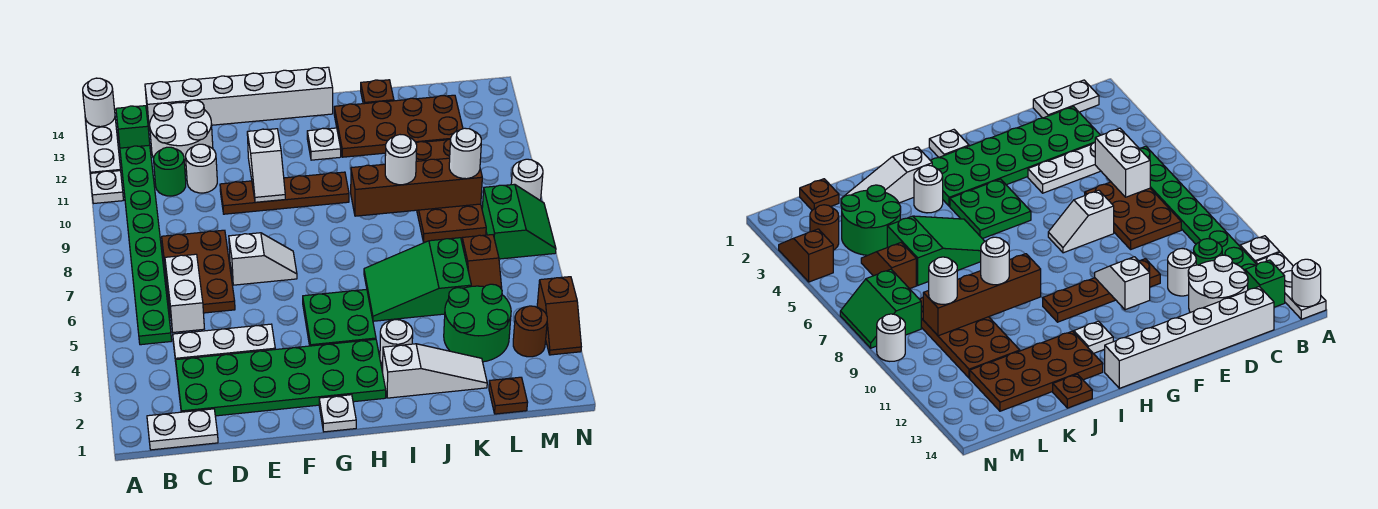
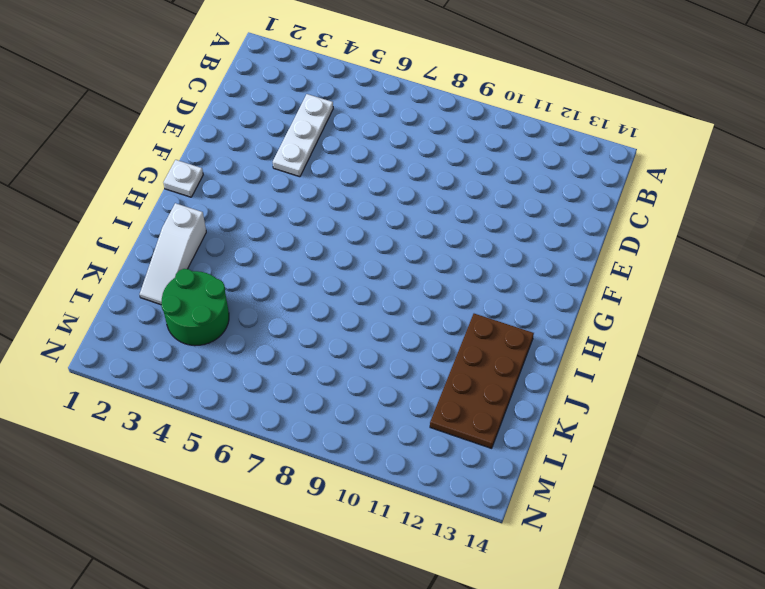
none -> white 1x1 plate [90,171,123,203]
none -> white 1x3 plate [86,118,121,173]
none -> white 1x2 plate [147,409,218,450]
none -> green 1x8 plate [120,145,172,345]

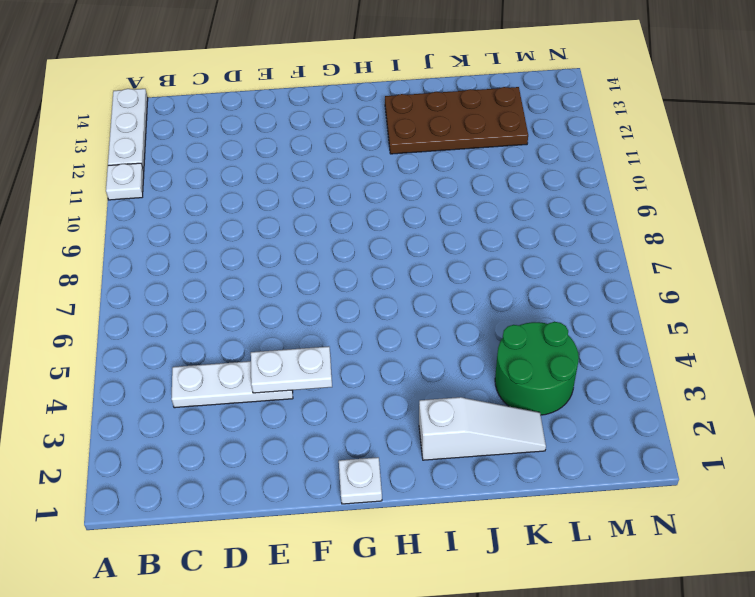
white 1x2 plate [251,346,332,393] -> white 1x2 plate moved to [147,409,218,450]
none -> green 1x8 plate [120,145,172,345]
none -> green 1x1 brick [116,106,150,148]
none -> green 2x6 plate [176,339,386,416]
none -> brown 2x3 plate [162,230,235,316]

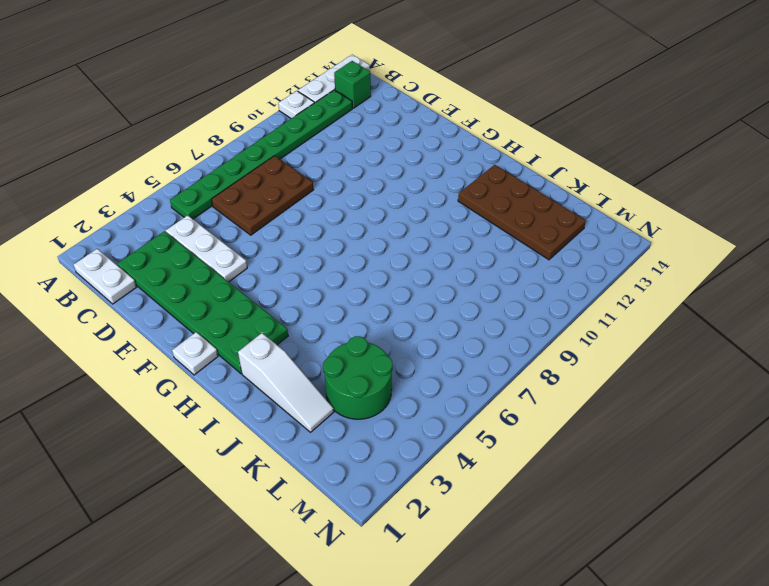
none -> green 1x1 round brick [154,147,186,196]
none -> white 2x2 round brick [150,100,213,172]
none -> white 1x6 brick [145,67,333,131]
none -> white 1x1 round brick [186,144,217,193]

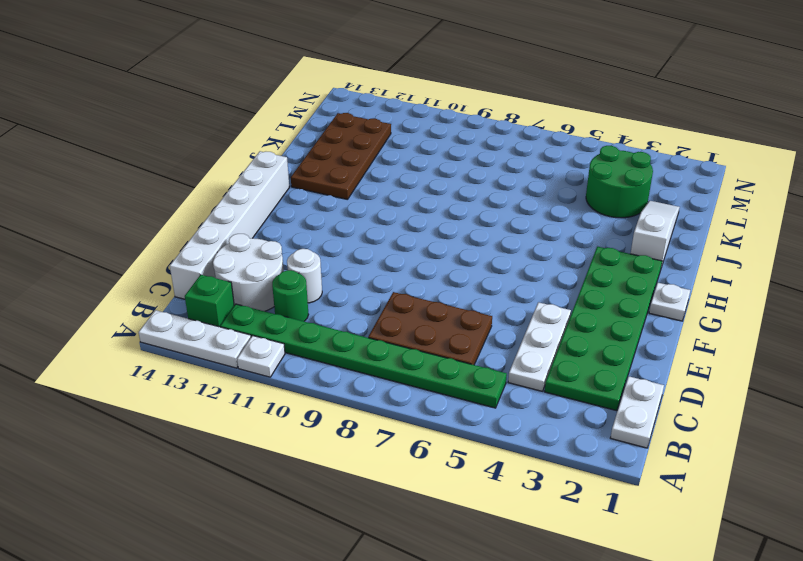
none -> white 1x2 slope [229,233,297,285]
none -> brown 1x4 plate [220,172,349,214]
none -> green 2x2 plate [303,289,376,346]
none -> white 1x1 plate [307,128,341,160]

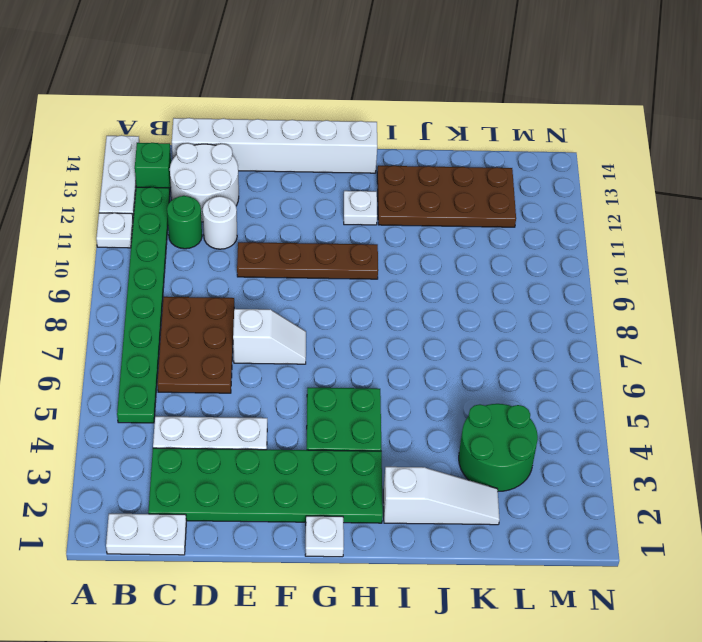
none -> white 1x1 round brick [380,320,413,365]
none -> green 2x3 slope [364,238,471,321]
none -> brown 1x1 plate [361,80,394,104]
none -> brown 2x4 plate [416,139,486,242]

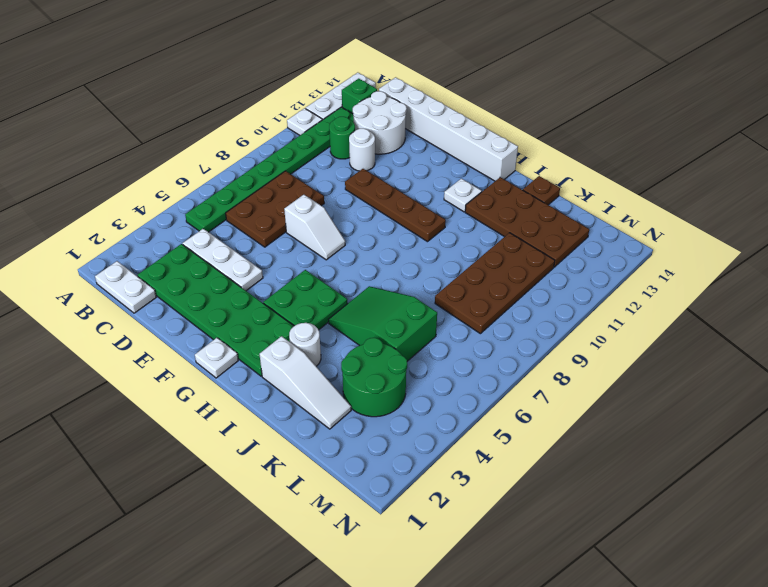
none -> brown 1x1 plate [489,377,528,414]
none -> brown 1x2 slope [462,235,502,289]
none -> brown 1x1 round brick [513,306,547,357]
none -> green 2x2 slope [482,184,556,259]

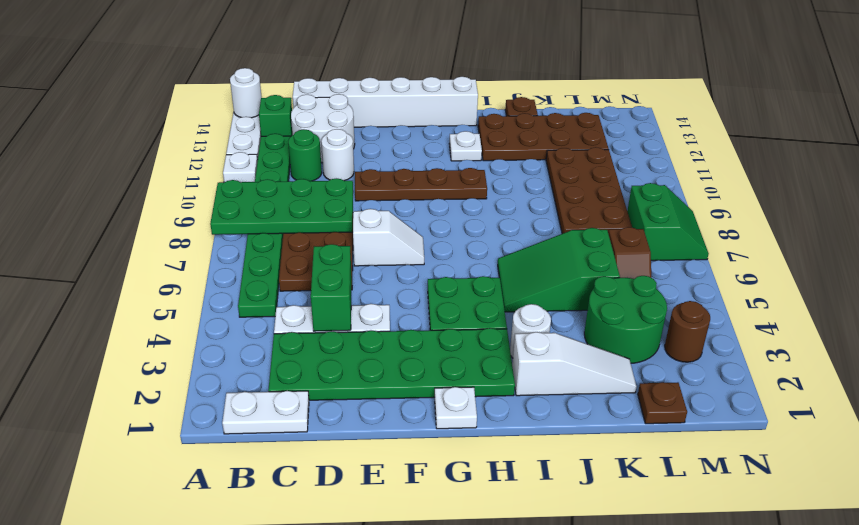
green 2x4 plate [210,178,353,235] -> none
green 1x2 brick [311,244,352,331] -> none
none -> brown 1x2 slope [537,277,581,355]
none -> white 1x1 round brick [511,159,543,200]
none -> white 1x2 brick [165,254,204,332]
none -> white 1x2 slope [247,129,285,202]

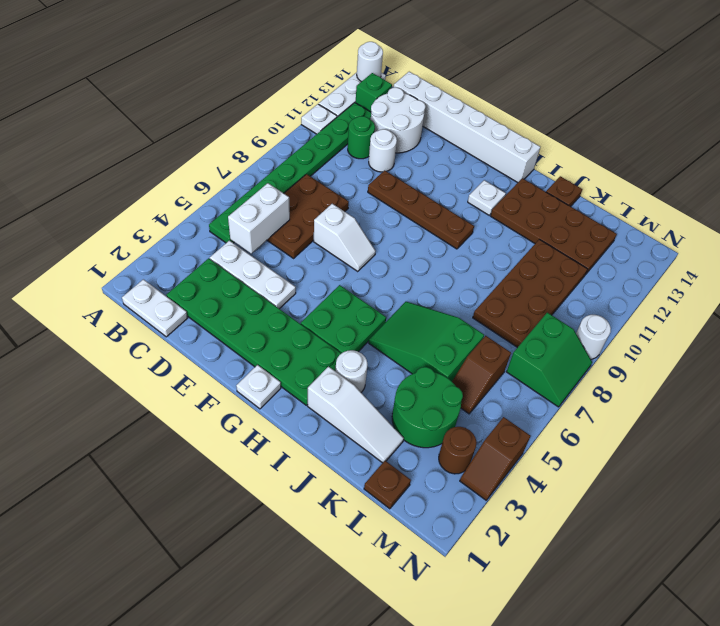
none -> white 1x2 slope [247,129,285,202]
none -> brown 1x4 brick [351,158,482,216]
none -> white 1x1 round brick [385,135,417,185]
none -> white 1x1 round brick [449,128,481,179]

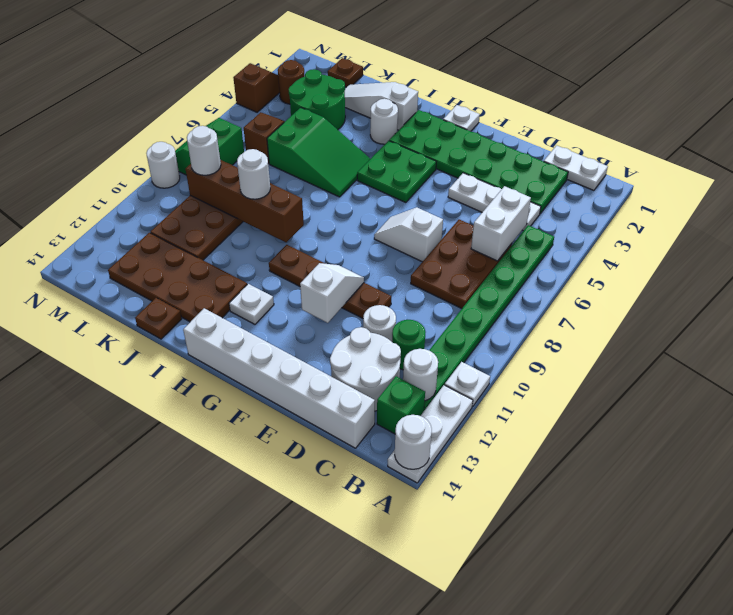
white 1x1 round brick [403,349,438,401] -> none

